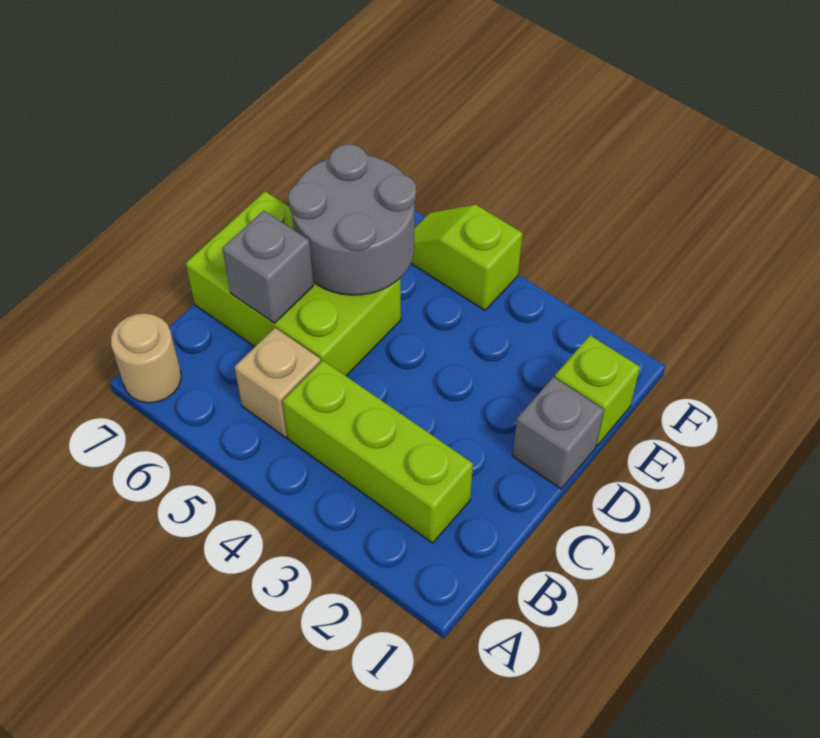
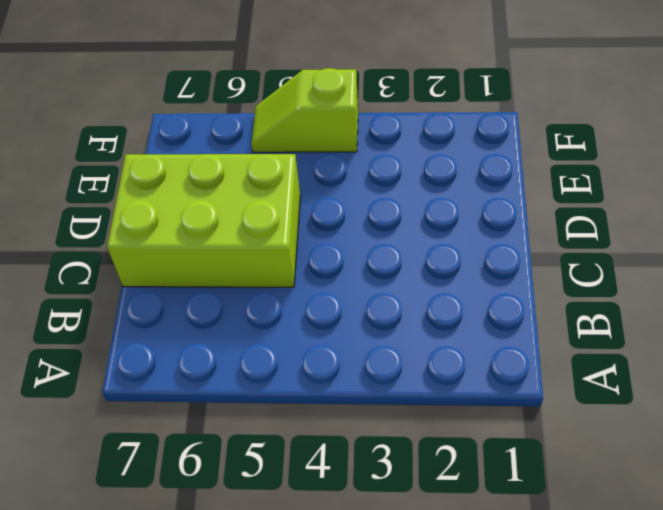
none -> tan 1x1 round brick [111,313,181,403]
none -> lime 1x3 brick [283,361,473,543]

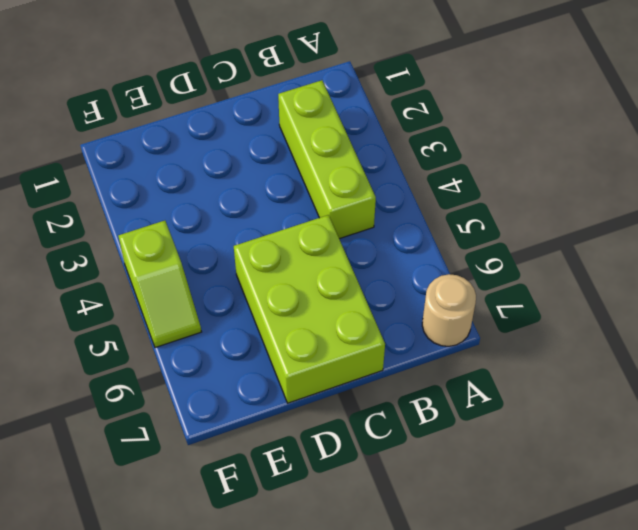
none -> tan 1x1 brick [235,328,321,438]
none -> grey 1x1 brick [512,377,604,489]

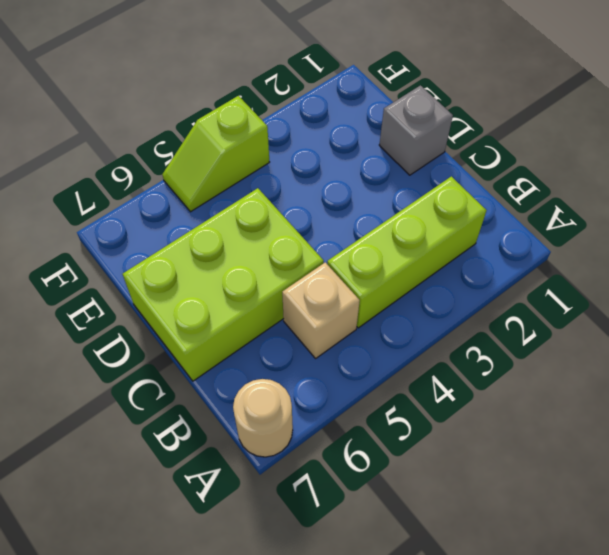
none -> lime 1x1 brick [555,336,640,446]
none -> grey 1x1 brick [222,211,314,323]

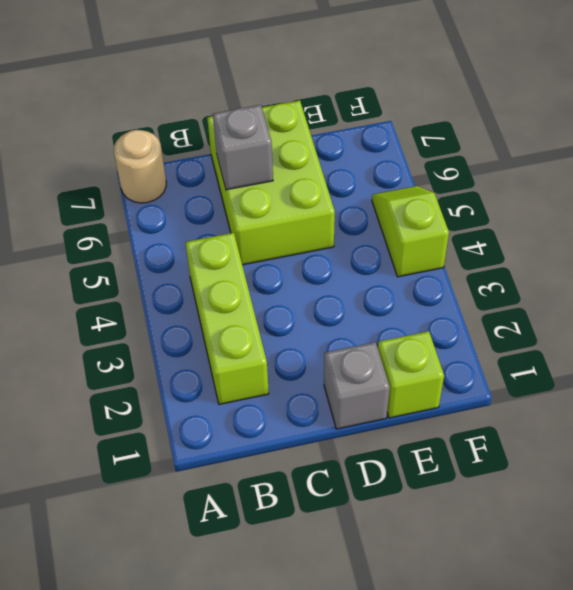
none -> tan 1x1 brick [235,328,321,438]
none -> grey 2x2 round brick [288,144,416,295]

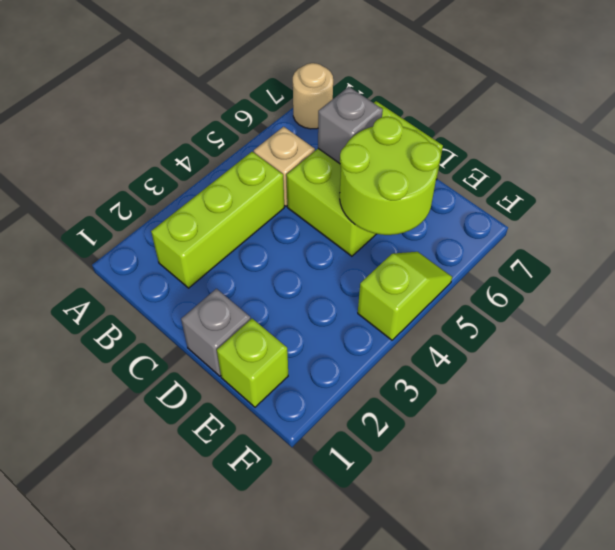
lime 2x2 round brick [340,117,441,235] -> grey 2x2 round brick [288,144,416,295]

